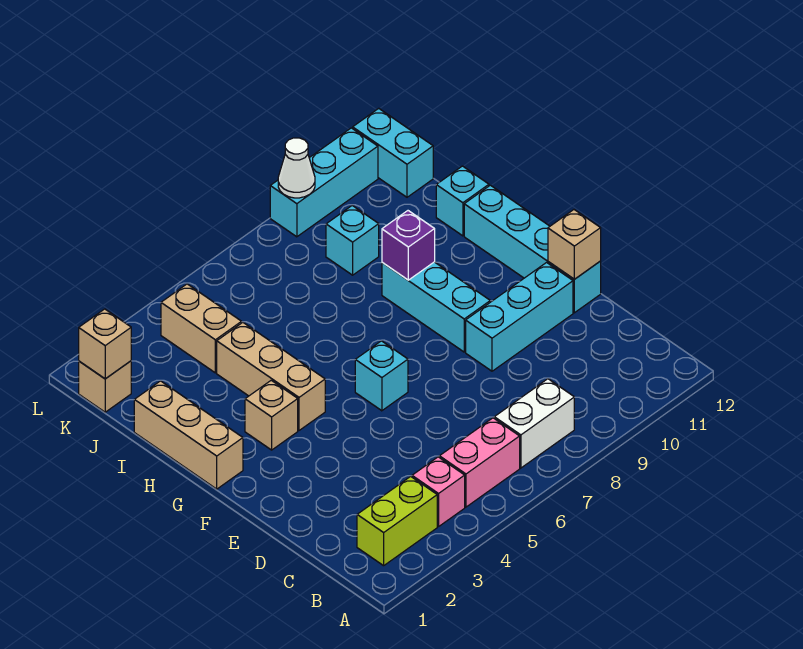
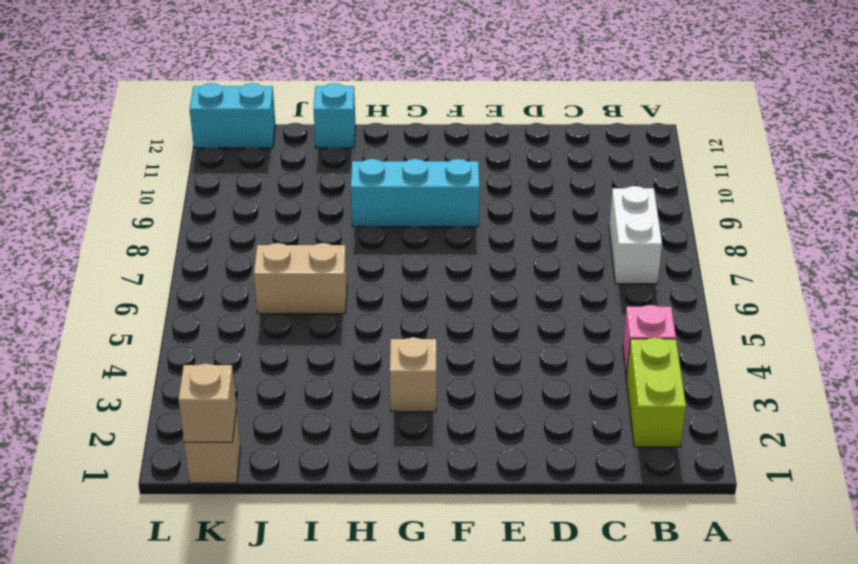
tan 1x2 brick [254,243,347,314] -> tan 1x2 brick moved to [161,284,242,373]
none -> pink 1x2 brick [439,418,520,507]
none -> cyan 1x3 brick [466,263,573,371]
none -> cyan 1x4 brick [464,185,601,313]

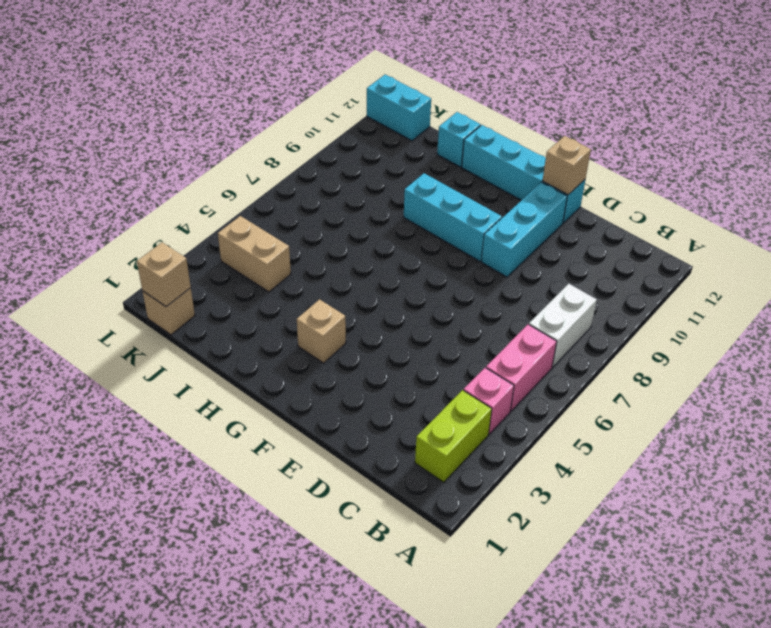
none -> cyan 1x1 brick [355,341,408,411]
none -> tan 1x3 brick [134,381,243,489]
none -> tan 1x3 brick [217,323,325,430]

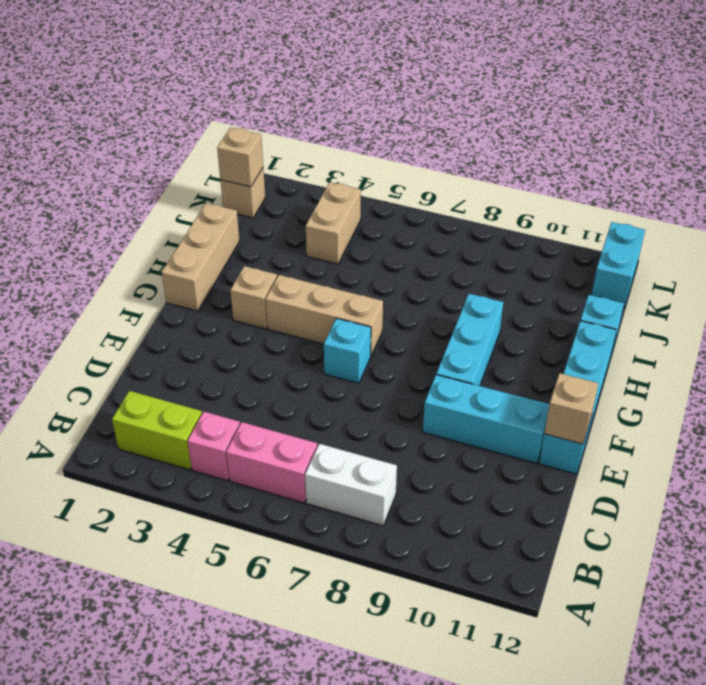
tan 1x3 brick [265,275,383,355] -> tan 1x3 brick turned to [217,323,325,430]
none -> cyan 1x1 brick [326,206,379,275]
none -> cyan 1x3 brick [270,128,378,237]
none -> purple 1x1 brick [382,211,435,280]

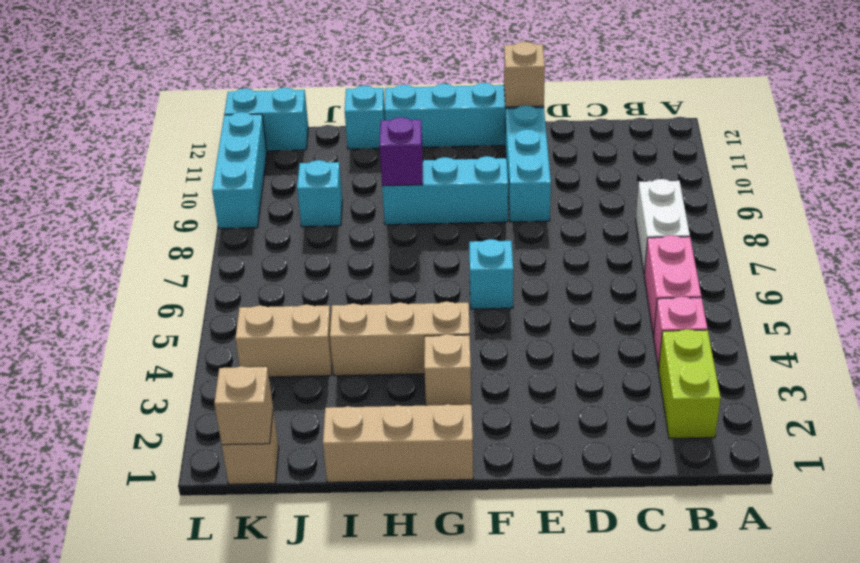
none -> white 1x1 cone [278,138,315,198]

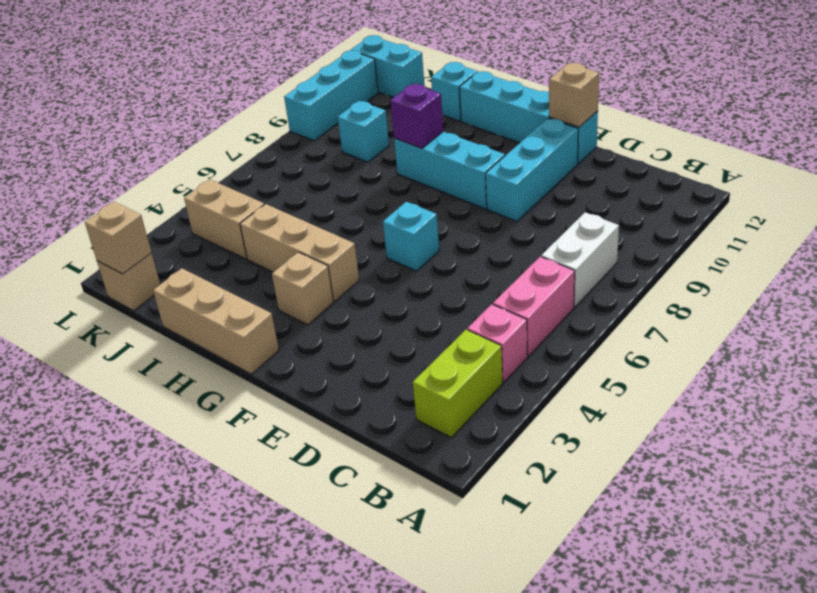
none -> white 1x1 cone [278,138,315,198]

